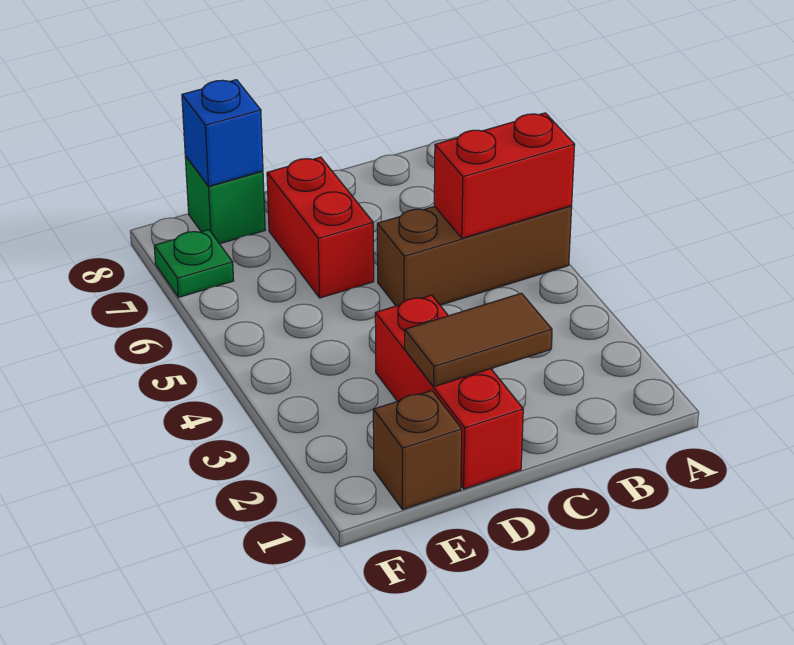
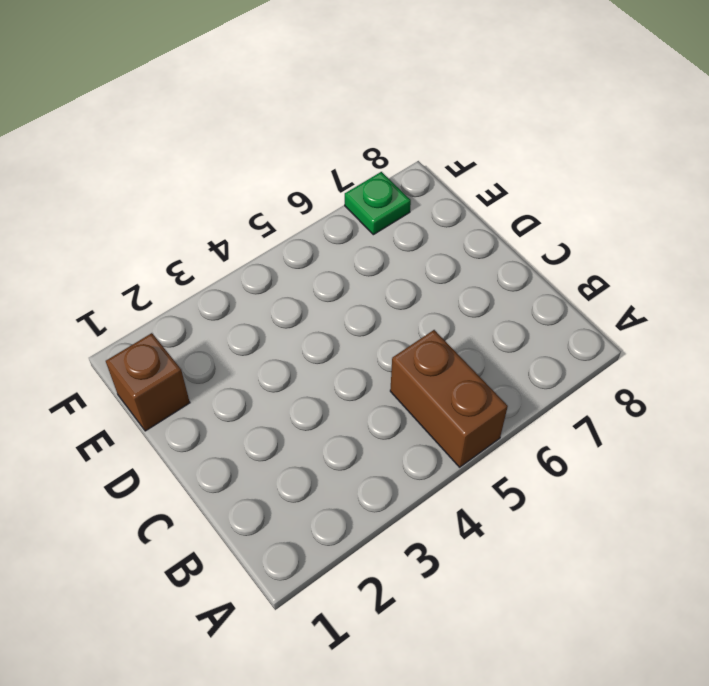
brown 1x2 brick [390,330,508,467] -> brown 1x3 brick [377,206,572,306]
none -> red 1x3 brick [375,295,523,489]
none -> red 1x2 brick [267,157,374,298]

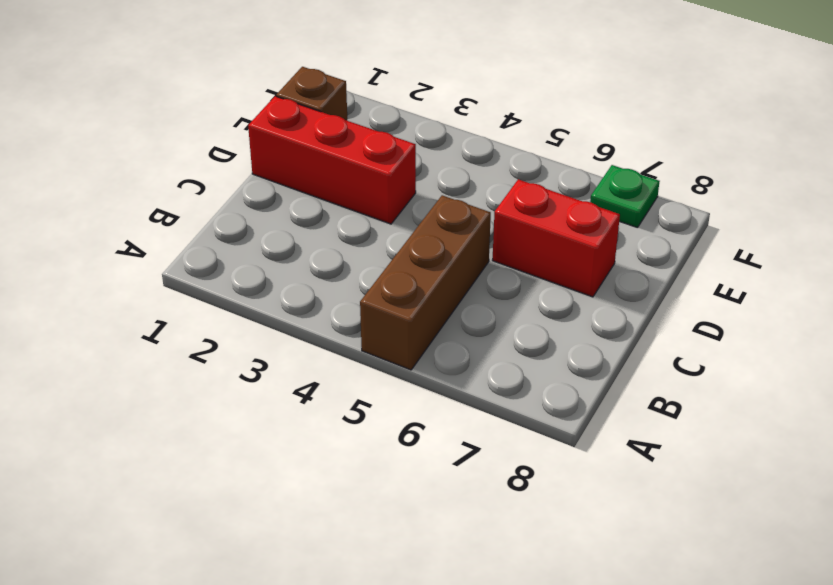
none -> green 1x1 brick [185,156,265,244]
none -> red 1x2 brick [434,113,575,238]

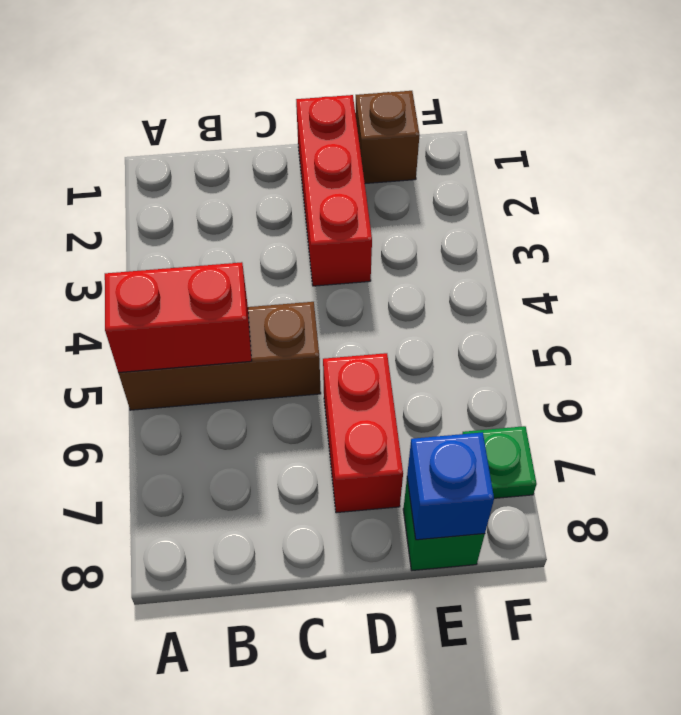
none -> brown 1x2 tile [405,293,552,387]

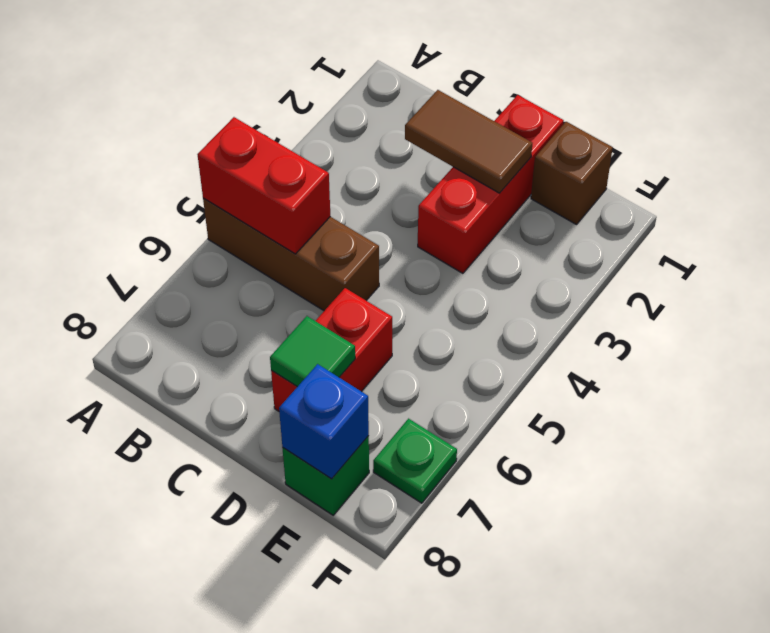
green 1x1 tile [270,316,355,387] -> none

